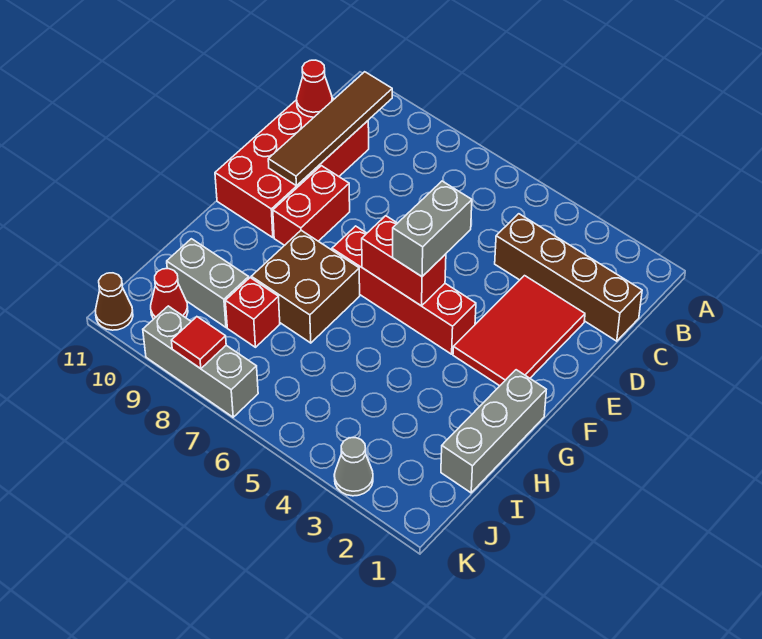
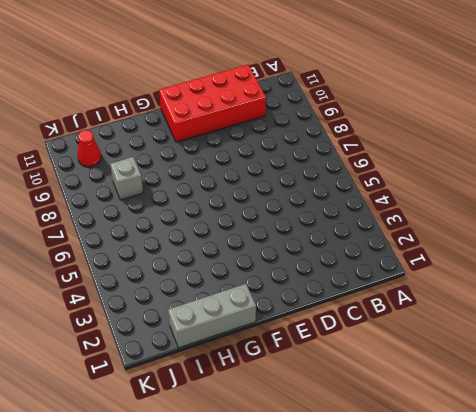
grey 1x1 brick [110,157,143,200] -> red 1x1 brick [225,278,280,347]
none -> brown 1x4 brick [495,214,642,341]
none -> red 2x3 tile [453,276,585,386]
none -> red 1x2 brick [273,166,350,245]

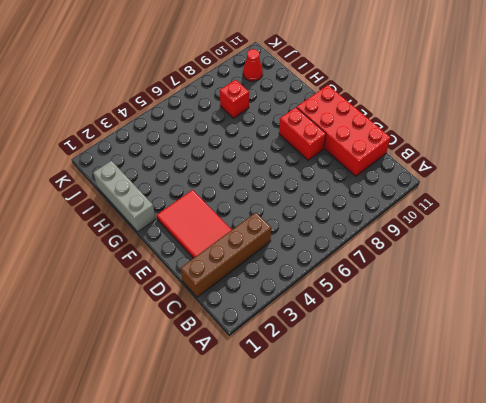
none -> red 1x4 brick [332,226,476,354]
none -> brown 2x2 brick [251,230,360,343]
none -> grey 1x2 brick [167,239,249,327]

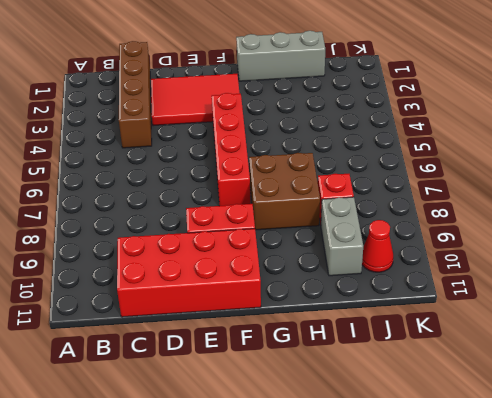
none -> grey 1x1 cone [334,438,373,496]
none -> grey 1x3 brick [143,306,258,417]
none -> brown 1x1 cone [96,273,133,330]

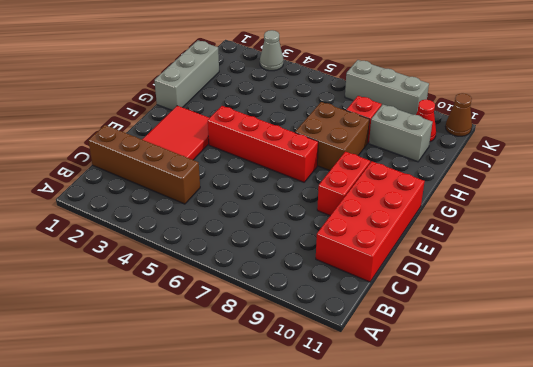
none -> brown 1x4 tile [268,72,392,186]
none -> red 1x1 cone [297,60,332,117]
none -> red 1x2 brick [362,216,446,306]

